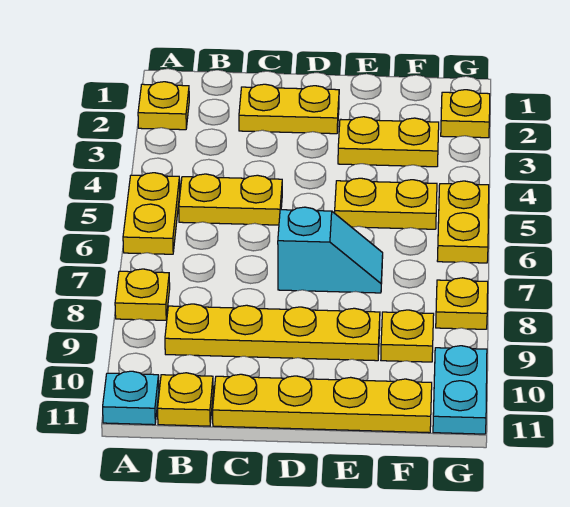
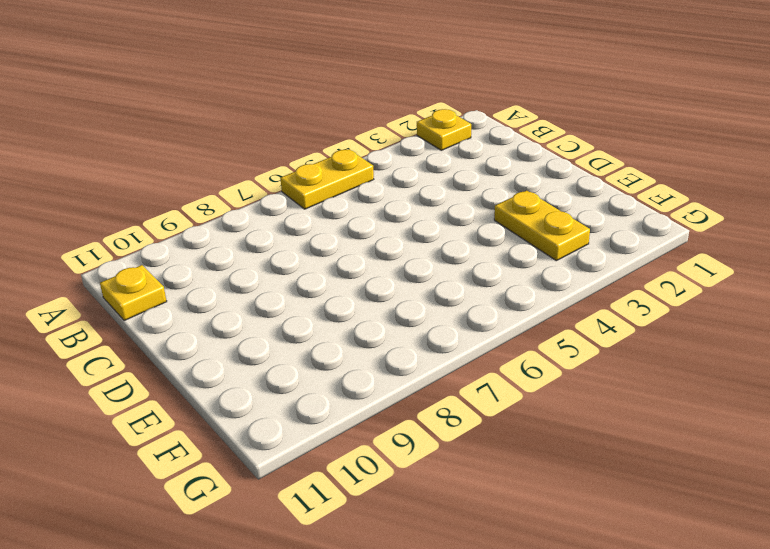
none -> yellow 1x1 plate [115,269,170,320]
none -> cyan 1x1 plate [103,371,159,425]
none -> yellow 1x2 plate [179,174,282,225]

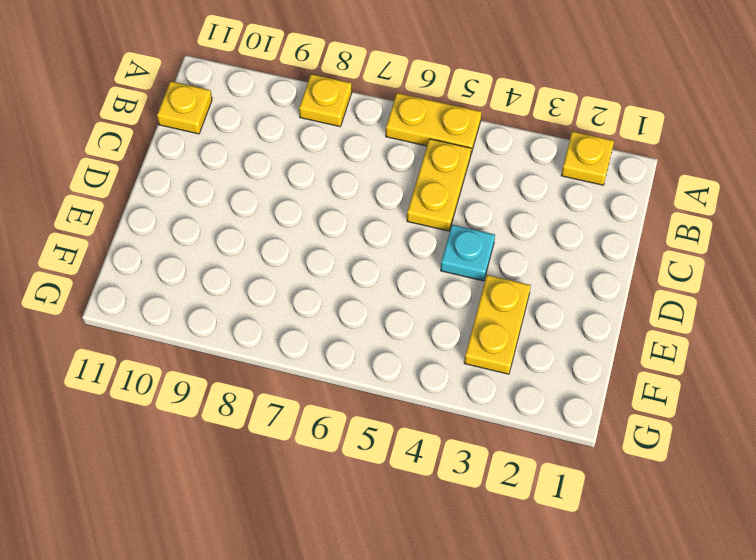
cyan 1x1 plate [441,225,495,281] -> cyan 1x1 plate moved to [103,371,159,425]
none -> yellow 1x4 plate [165,304,380,361]
none -> yellow 1x2 plate [239,84,339,134]
none -> yellow 1x4 plate [213,374,432,433]

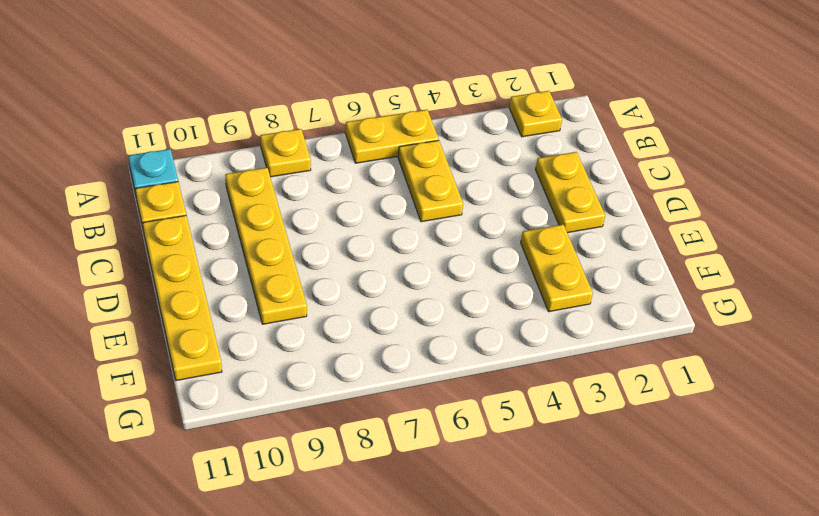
none -> cyan 1x2 slope [278,207,383,293]
none -> yellow 1x2 plate [335,178,437,229]
none -> yellow 1x1 plate [381,310,434,362]

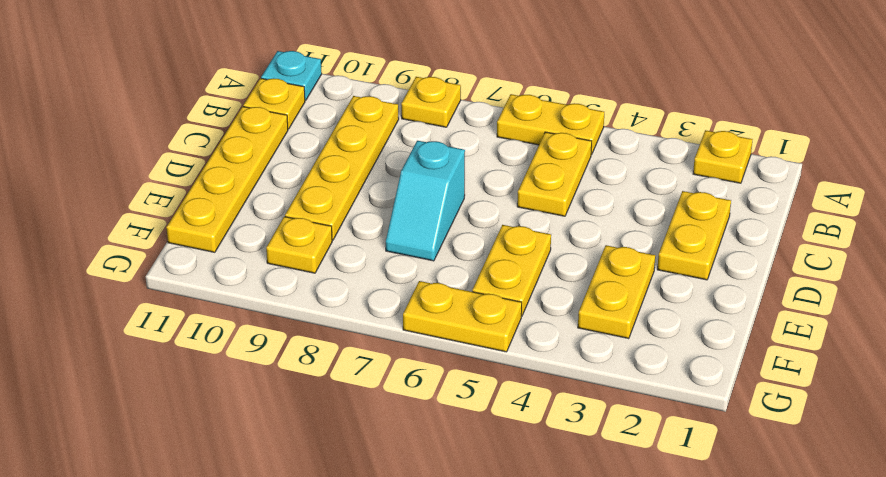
none -> yellow 1x1 plate [441,90,490,138]
none -> yellow 1x1 plate [436,278,488,329]
none -> cyan 1x2 plate [433,346,487,434]

